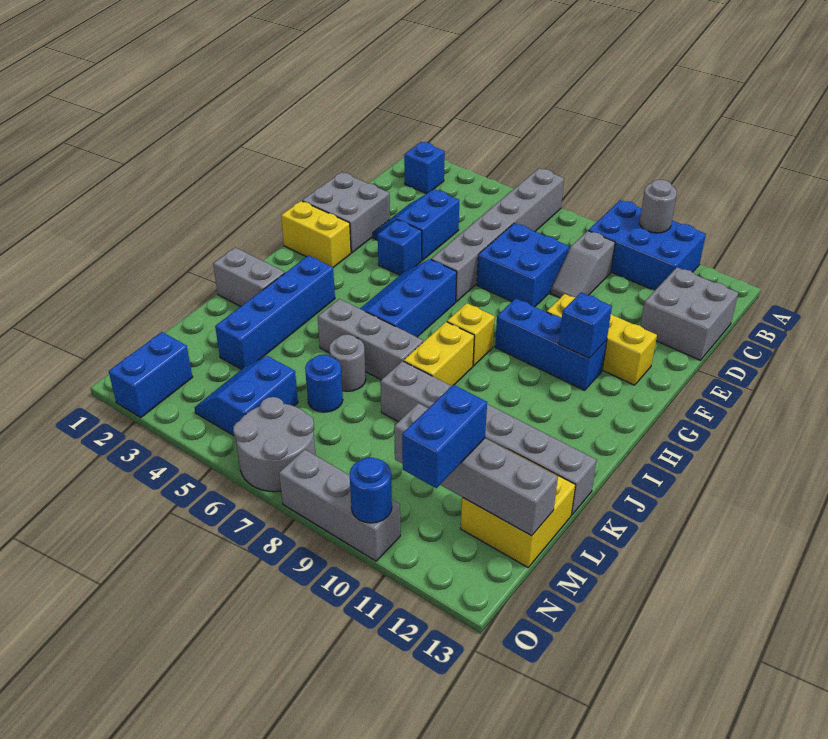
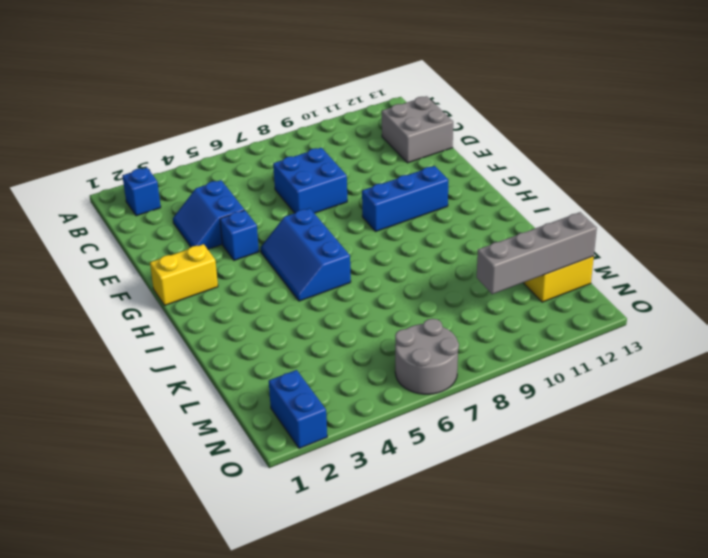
none -> grey 1x6 brick [431,168,564,302]
none -> blue 2x3 brick [588,200,706,291]
none -> grey 1x2 slope [551,231,615,298]
none -> grey 2x2 brick [302,172,390,253]

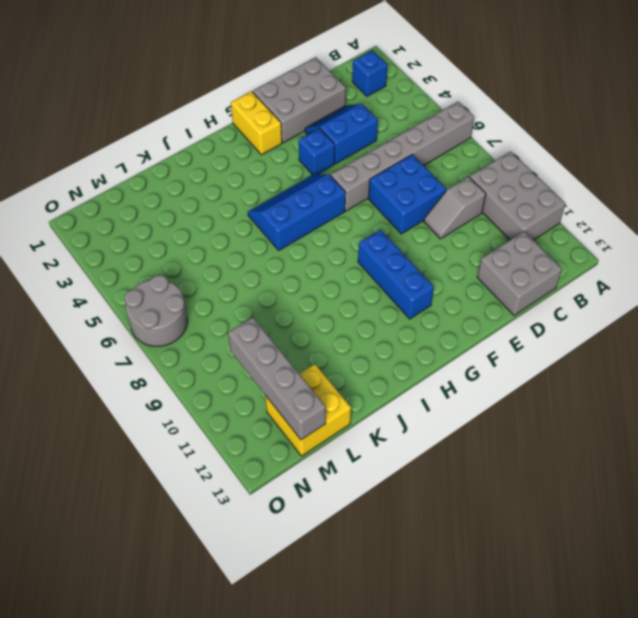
grey 2x3 brick [470,151,566,240] -> blue 2x3 brick [588,200,706,291]
grey 2x3 brick [253,57,346,143] -> grey 2x2 brick [302,172,390,253]
none -> yellow 1x3 brick [547,294,657,385]
none -> yellow 1x1 brick [447,303,495,366]
none -> blue 1x4 brick [215,256,335,370]
none -> yellow 1x2 brick [404,322,474,386]

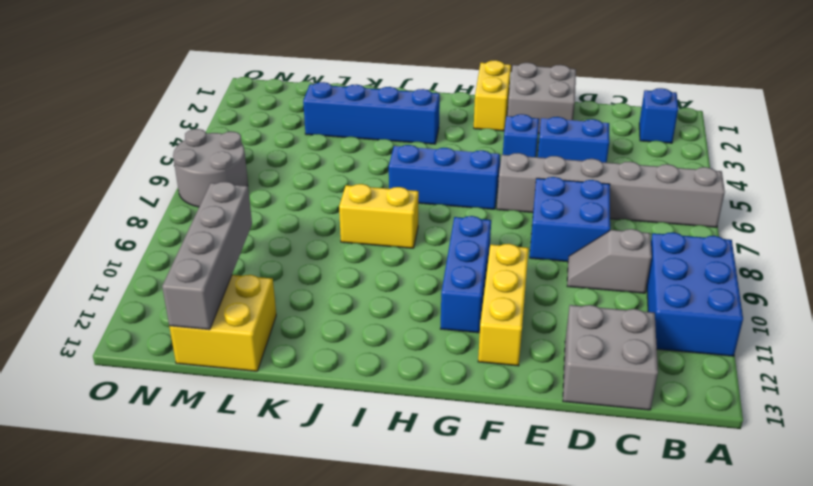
none -> yellow 1x1 brick [447,303,495,366]
none -> grey 1x2 brick [213,248,285,307]
none -> grey 1x3 brick [318,299,423,380]
none -> grey 1x1 round brick [329,335,366,391]

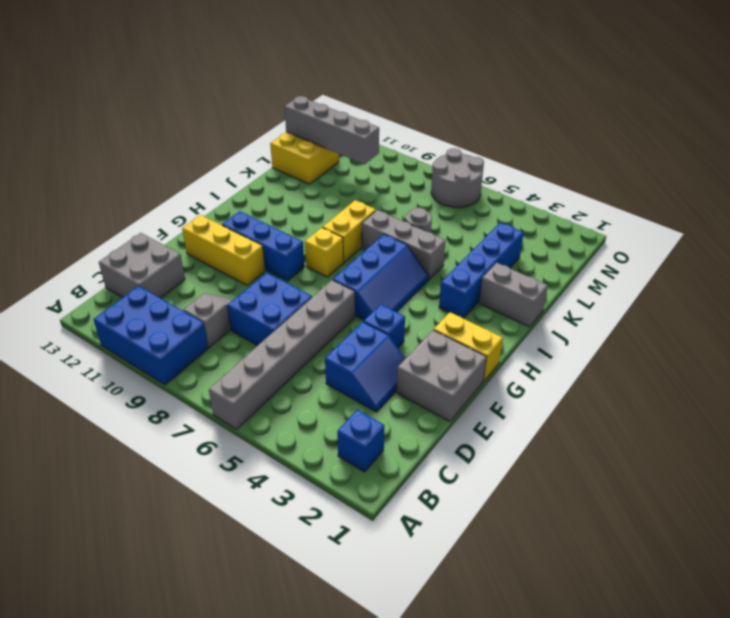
none -> grey 1x6 brick [381,361,597,515]
none -> blue 1x1 round brick [305,355,343,412]
none -> blue 2x2 slope [195,356,298,436]
none -> blue 1x2 brick [109,332,192,418]

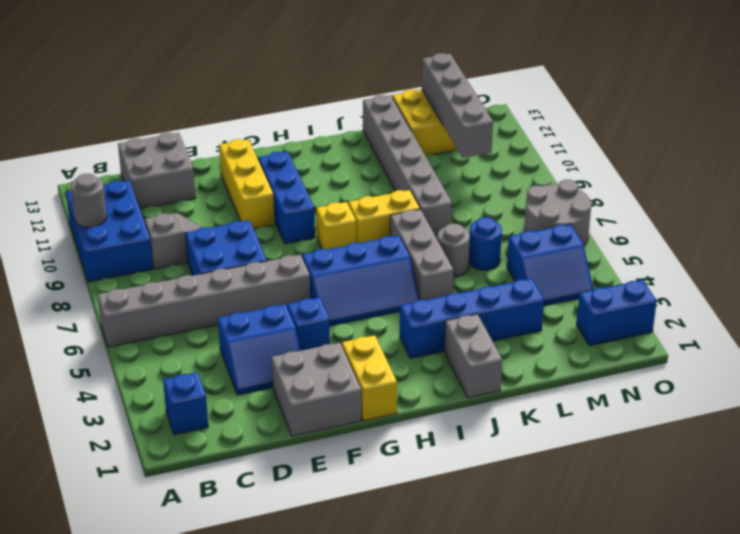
none -> grey 1x3 brick [279,450,400,561]
none -> blue 1x1 brick [559,293,612,358]
none -> blue 1x1 round brick [350,458,392,523]
none -> blue 1x2 brick [402,385,487,488]

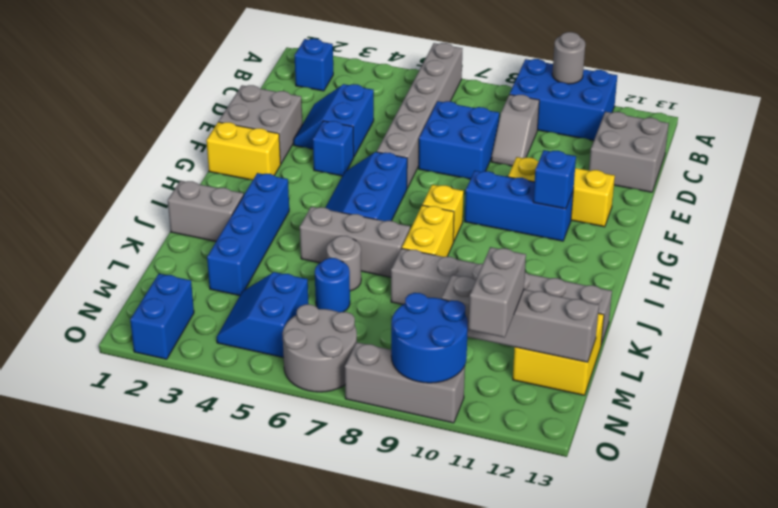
grey 1x2 brick [469,247,526,338] -> blue 1x2 brick [402,385,487,488]
blue 2x2 round brick [391,293,468,383] -> blue 1x1 round brick [350,458,392,523]

